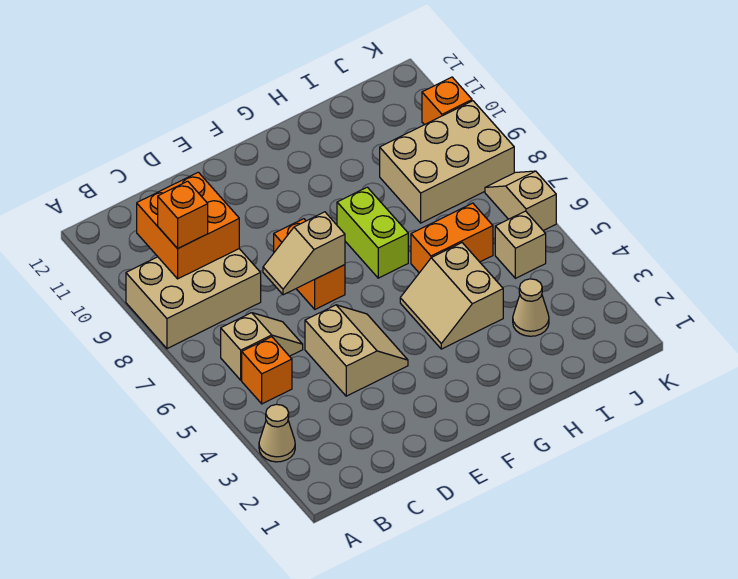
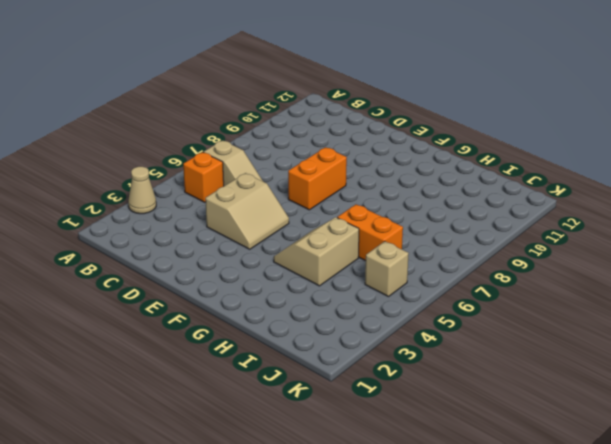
none -> tan 2x3 brick [126,249,261,349]
none -> lime 1x2 brick [337,187,408,278]
none -> tan 1x1 cone [513,279,549,336]

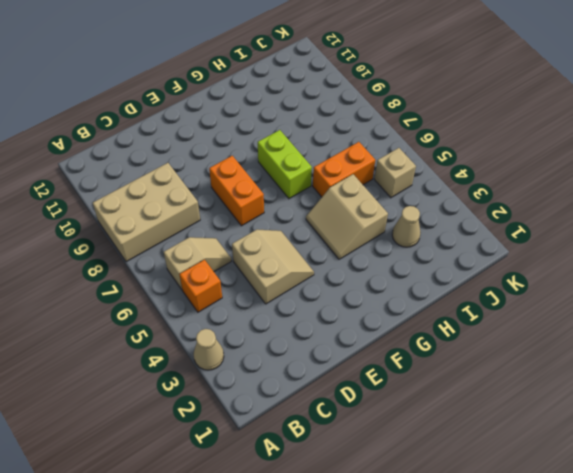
none -> tan 2x3 brick [380,101,514,223]
none -> tan 1x2 slope [485,171,556,231]
none -> orange 1x1 brick [422,77,472,125]

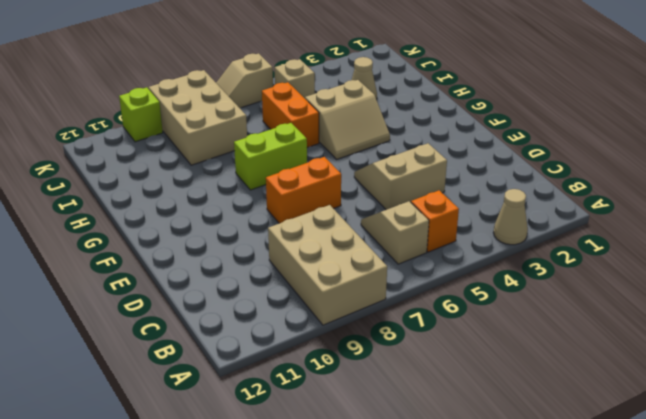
lime 1x1 brick [119,87,163,142] -> orange 1x1 brick [422,77,472,125]
none -> orange 2x2 brick [137,172,239,279]
none -> tan 1x2 slope [263,212,345,295]
none -> orange 1x1 brick [158,181,208,249]

